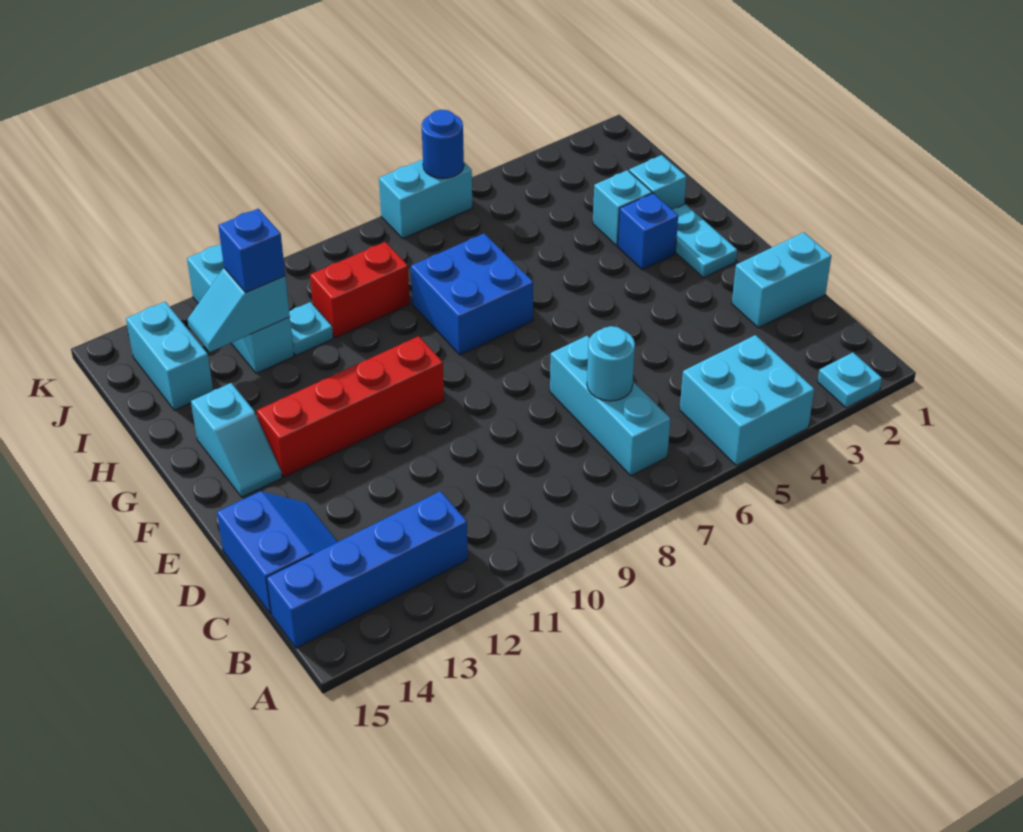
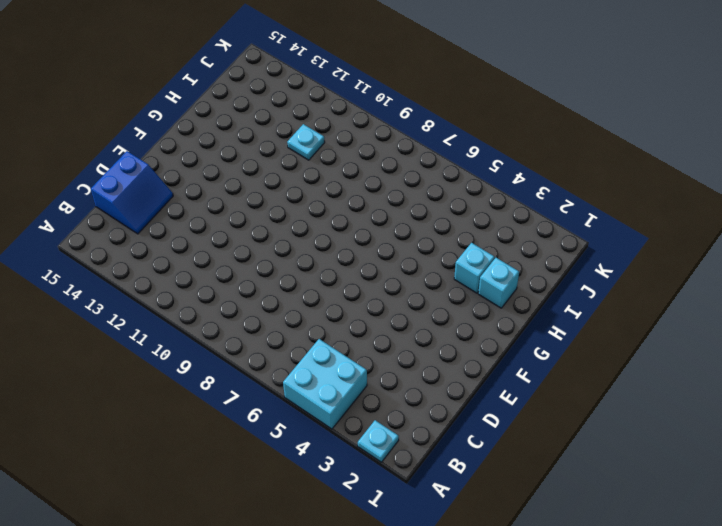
none -> cyan 1x3 brick [550,336,671,476]
none -> blue 1x4 brick [267,491,468,648]
none -> cyan 1x2 brick [732,233,831,328]

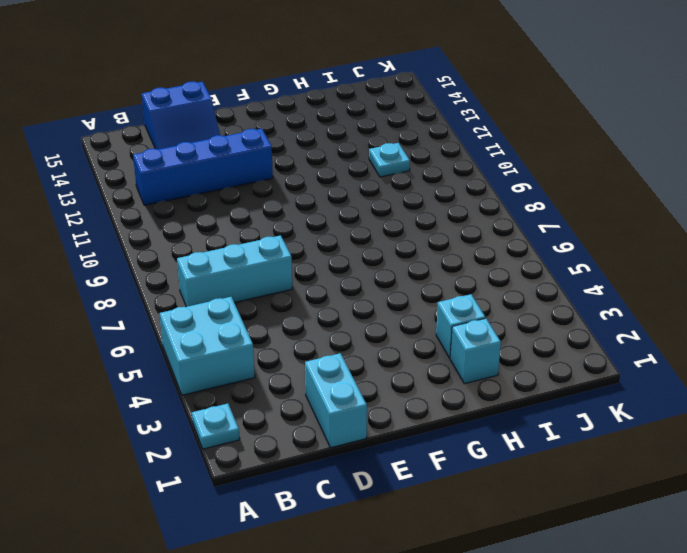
blue 1x4 brick [133,129,273,205] -> blue 1x4 brick turned to [267,491,468,648]
none -> cyan 1x2 plate [673,204,737,278]
none -> red 1x4 brick [257,336,444,477]
none -> cyan 1x2 slope [191,383,282,497]

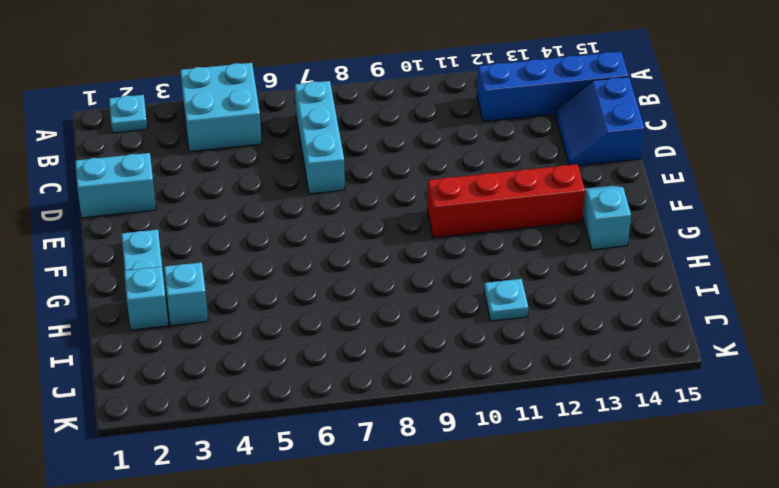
none -> blue 1x1 brick [618,193,678,270]
none -> blue 2x2 brick [411,233,533,355]
none -> red 1x2 brick [310,242,410,338]

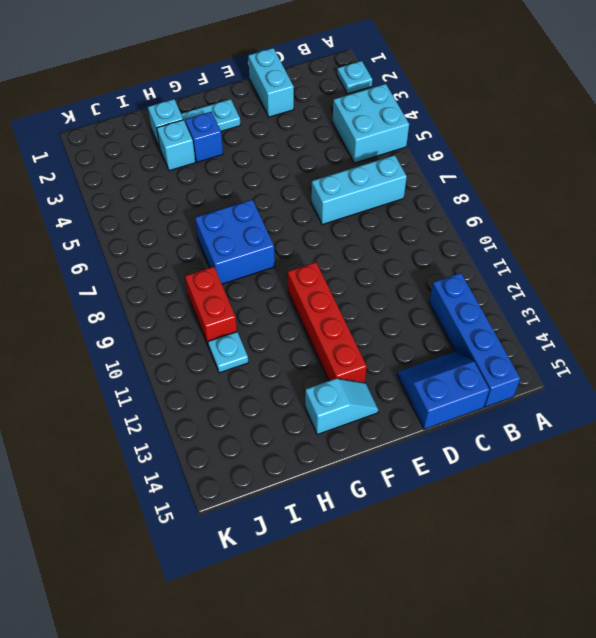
none -> cyan 1x3 brick [187,244,294,374]
none -> cyan 1x2 brick [126,302,213,410]
none -> cyan 1x2 brick [379,159,472,238]

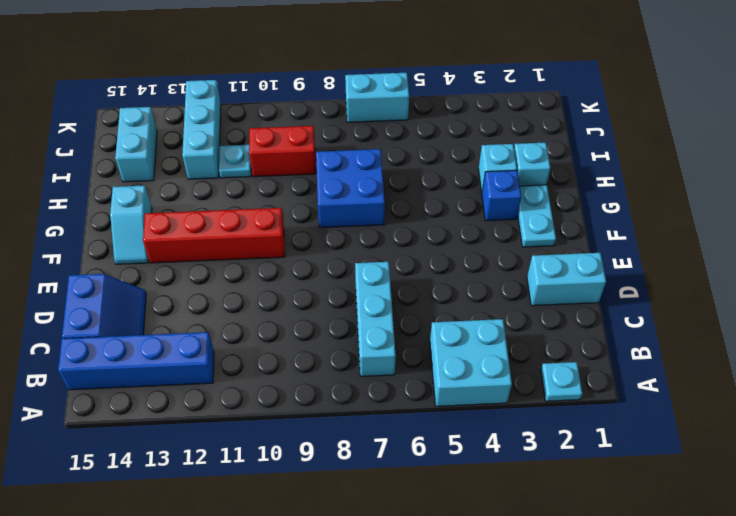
none -> cyan 1x1 round brick [587,326,635,401]
none -> cyan 1x2 slope [188,268,290,352]
none -> blue 1x1 round brick [422,110,464,179]

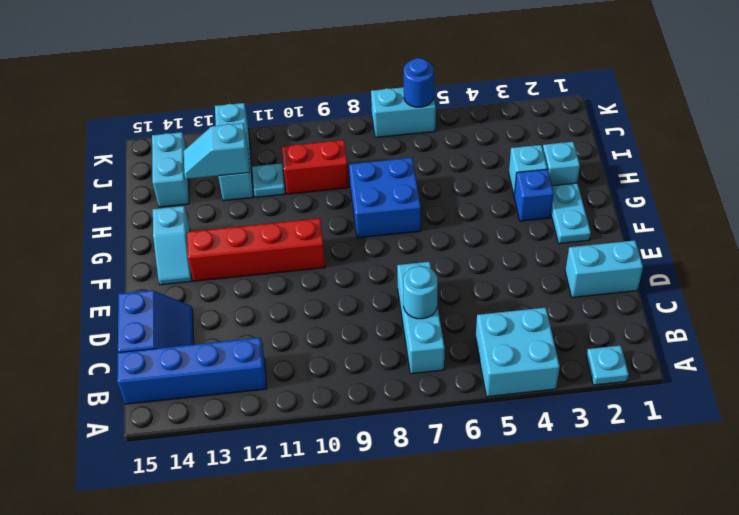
none -> blue 1x1 brick [218,209,285,292]

